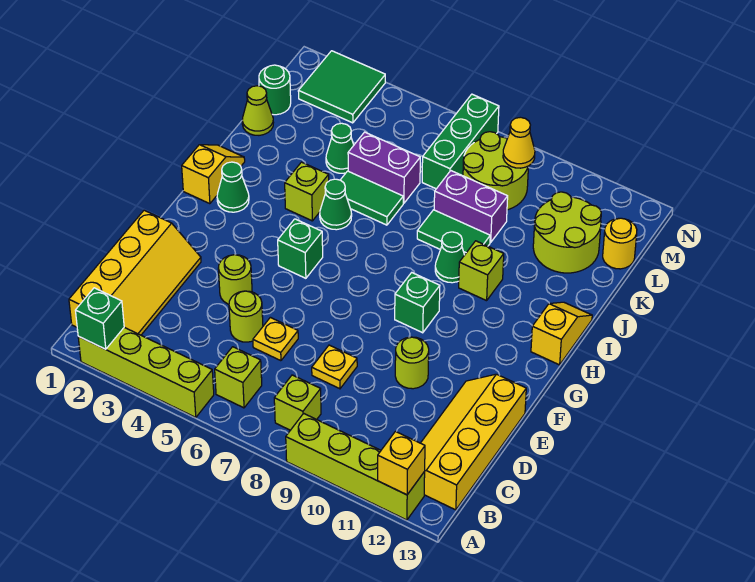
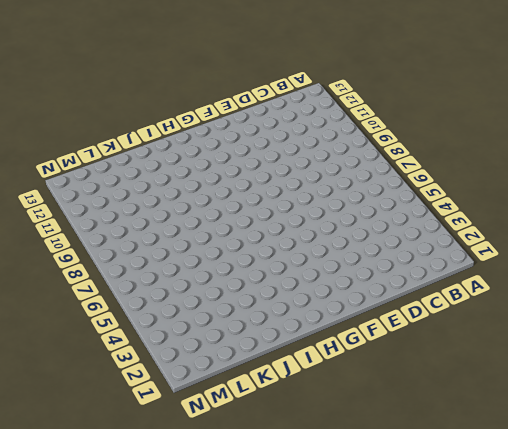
none -> lime 1x4 brick [78,327,214,418]
none -> lime 1x4 brick [286,413,425,520]
none -> yellow 2x4 slope [69,210,201,335]
none -> lime 1x1 brick [215,347,262,408]

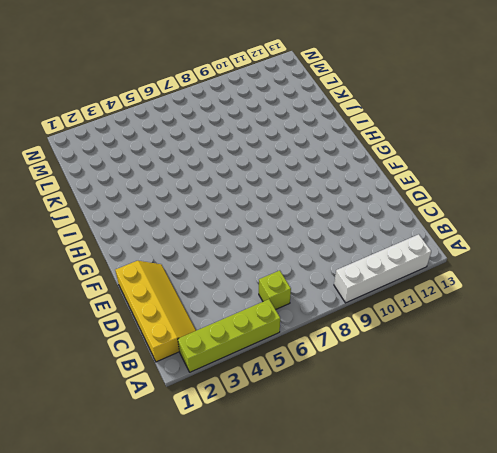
white 1x4 brick [334,234,431,303] -> lime 1x4 brick [286,413,425,520]
none -> lime 1x1 brick [274,375,321,430]
none -> yellow 2x4 slope [421,374,526,510]
none -> lime 1x1 round brick [229,291,263,342]
none -> yellow 1x1 plate [253,317,298,361]

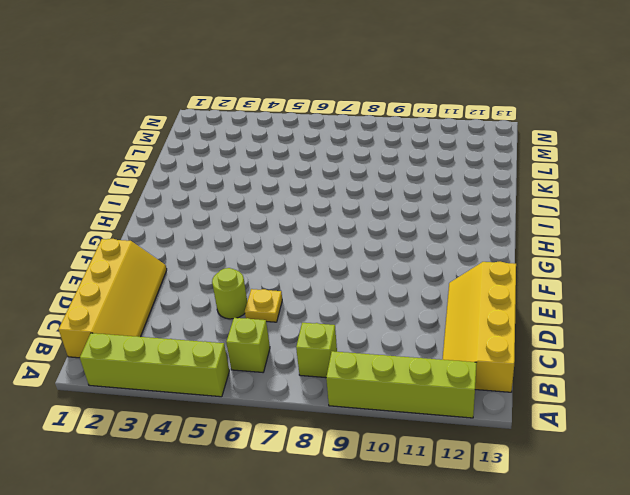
none -> yellow 1x1 plate [312,345,357,389]
none -> lime 1x1 round brick [218,255,252,304]
none -> lime 1x1 round brick [395,337,429,389]
none -> green 1x1 brick [278,219,323,278]

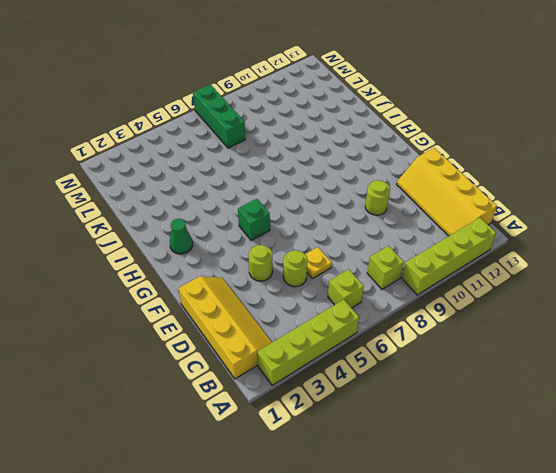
none -> yellow 1x1 plate [312,345,357,389]
none -> green 1x1 brick [395,273,440,333]
none -> yellow 1x2 slope [182,145,245,204]
none -> yellow 1x2 slope [531,302,592,365]

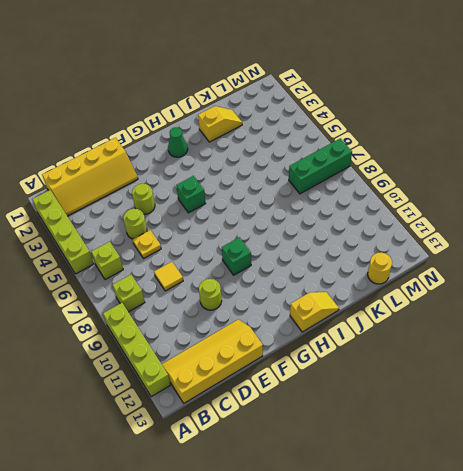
yellow 1x1 tile [154,262,183,291] -> yellow 1x1 plate [312,345,357,389]
yellow 1x2 slope [198,106,242,142] -> yellow 1x2 slope moved to [182,145,245,204]
none -> lime 1x1 brick [285,162,329,221]
none -> green 1x1 cone [320,179,352,230]
none -> green 1x1 cone [435,232,464,283]
none -> lime 1x1 brick [459,241,504,301]

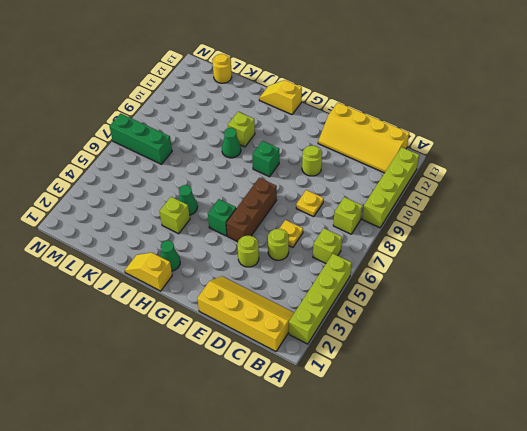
brown 1x3 brick [226,178,277,242] -> none
none -> green 1x2 tile [341,171,403,225]
none -> green 1x2 tile [417,210,490,255]
none -> lime 1x1 cone [242,86,274,135]
none -> green 1x1 cone [326,123,354,173]

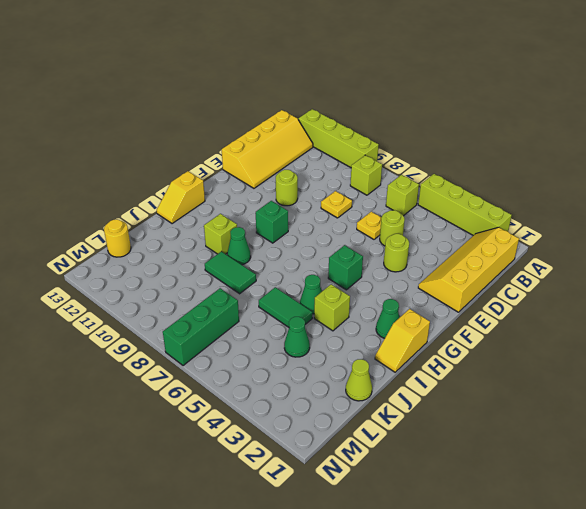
none -> purple 1x2 brick [348,132,420,203]
none -> purple 1x2 brick [434,171,508,242]
none -> lime 2x2 round brick [533,192,601,273]
none -> green 1x1 round brick [259,65,291,115]

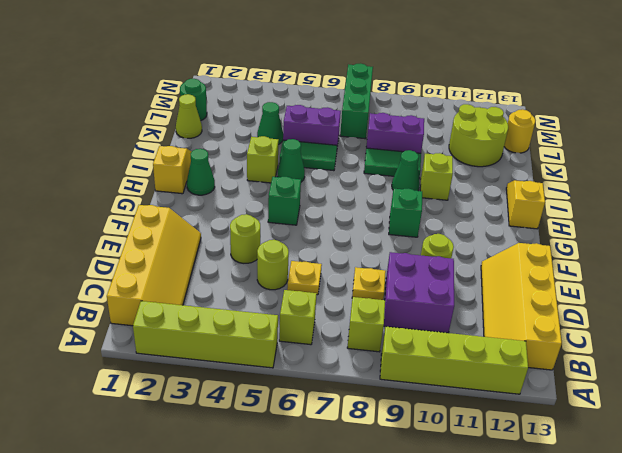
purple 2x2 brick [384,252,454,333] -> none
none -> lime 2x2 round brick [463,132,529,210]
none -> green 2x2 tile [298,51,385,123]
none -> green 1x1 brick [75,288,124,349]
none -> yellow 1x1 brick [378,432,425,495]

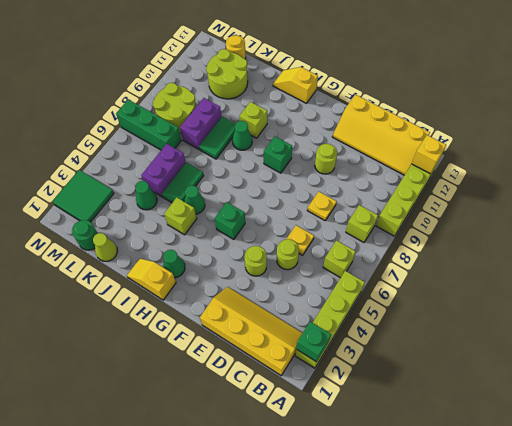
none -> yellow 1x1 cone [503,117,535,168]

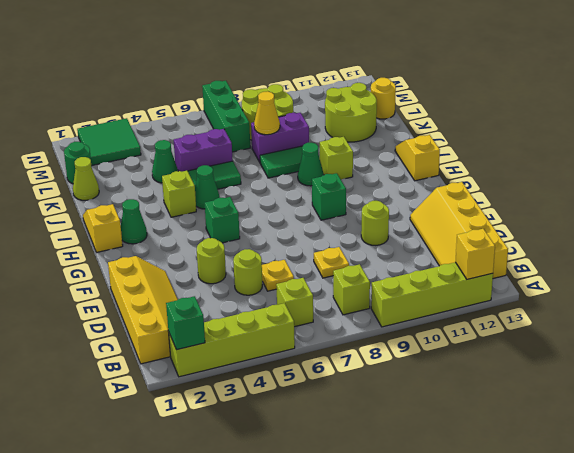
yellow 1x1 cone [254,91,280,135] -> yellow 1x1 cone moved to [503,117,535,168]

